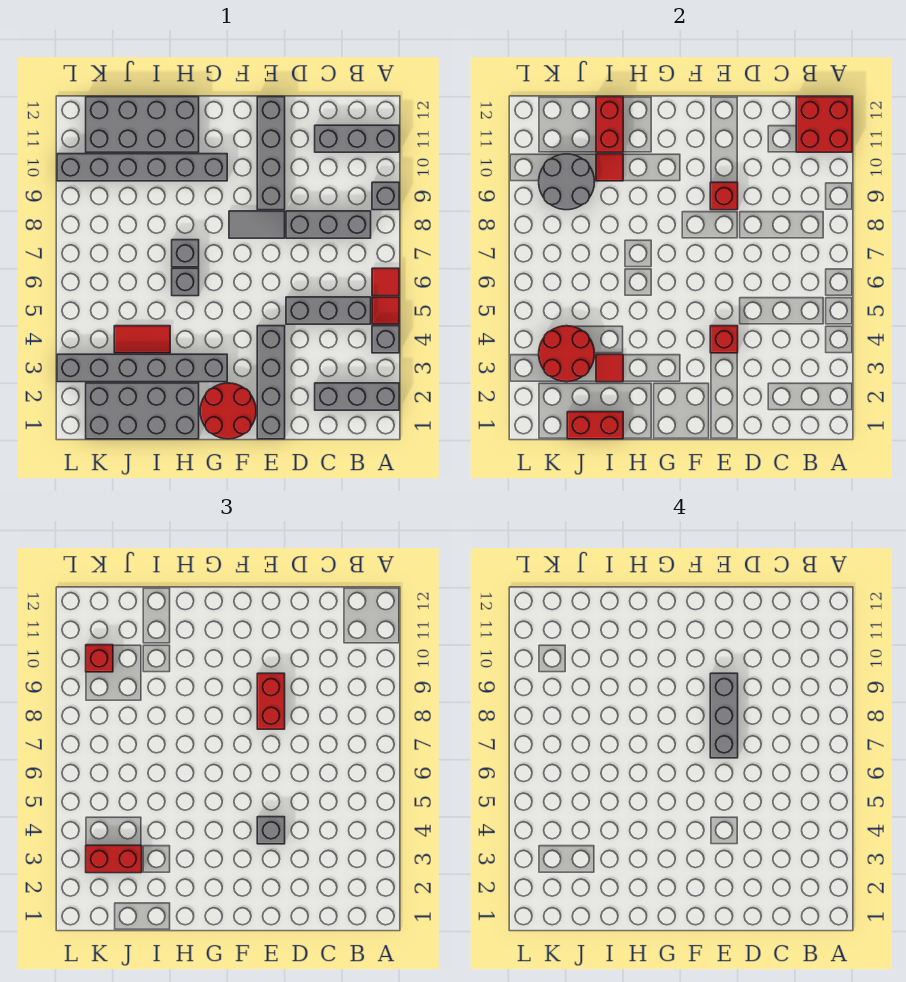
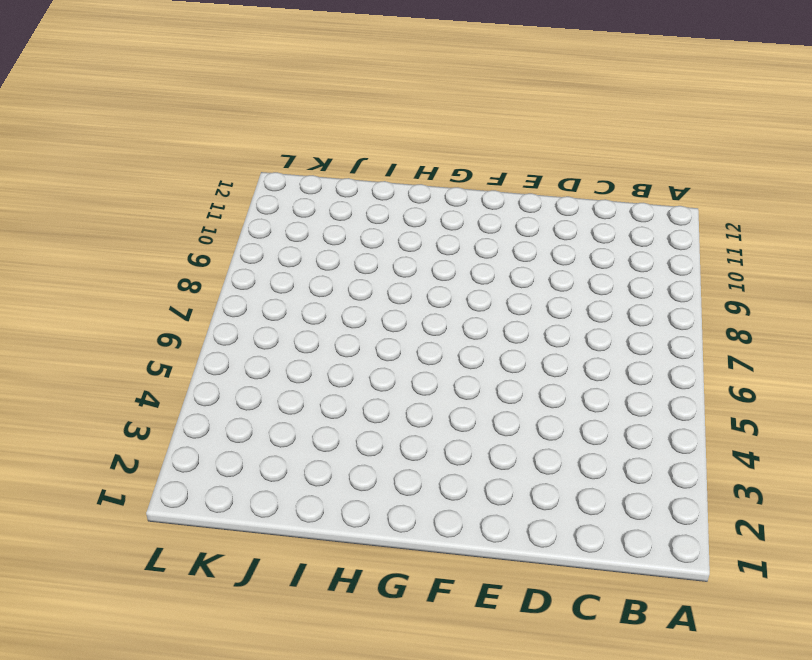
none -> grey 1x3 brick [315,383,399,410]
none -> grey 1x1 brick [372,326,399,353]
none -> red 1x1 tile [372,297,399,324]
none -> red 1x1 tile [372,268,399,296]

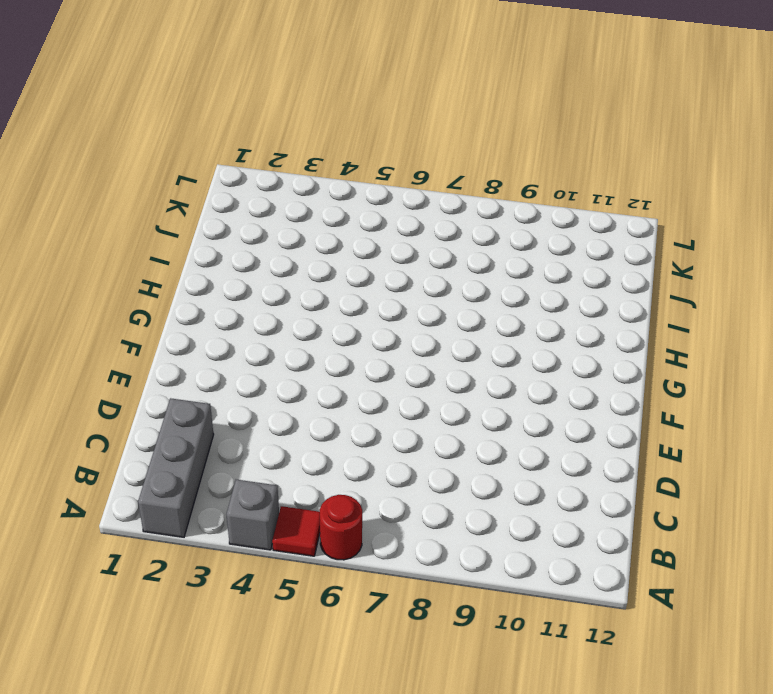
red 1x1 round brick [320,495,362,560] -> red 1x1 tile [372,268,399,296]
none -> grey 1x1 brick [372,182,399,210]
none -> grey 1x3 brick [315,125,399,152]
none -> grey 1x3 brick [286,297,371,324]
none -> grey 1x3 brick [286,211,371,238]

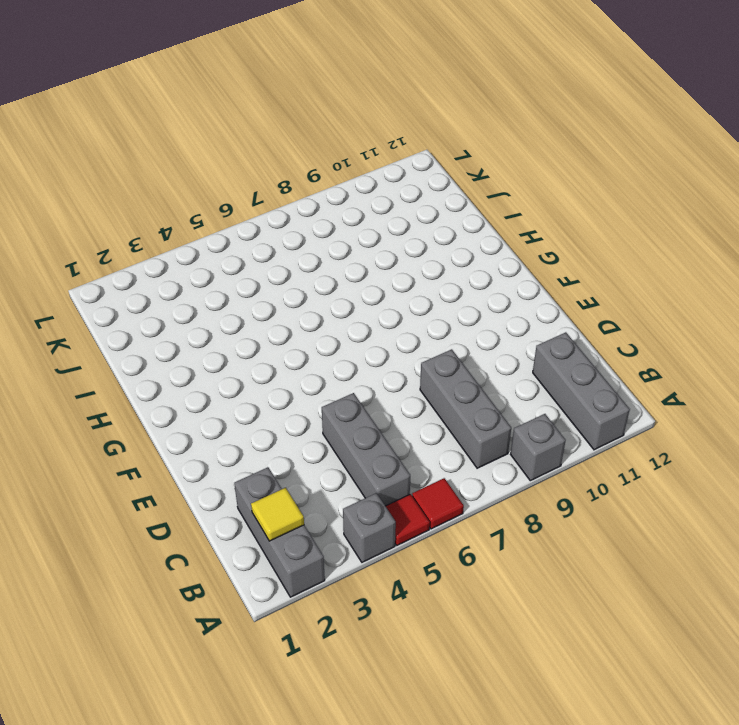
yellow 1x1 tile [251,488,304,541] -> none
none -> grey 1x4 brick [257,326,285,439]
none -> grey 1x2 tile [229,211,285,238]
none -> grey 1x4 brick [257,97,285,210]
none -> red 2x2 round brick [200,383,256,439]

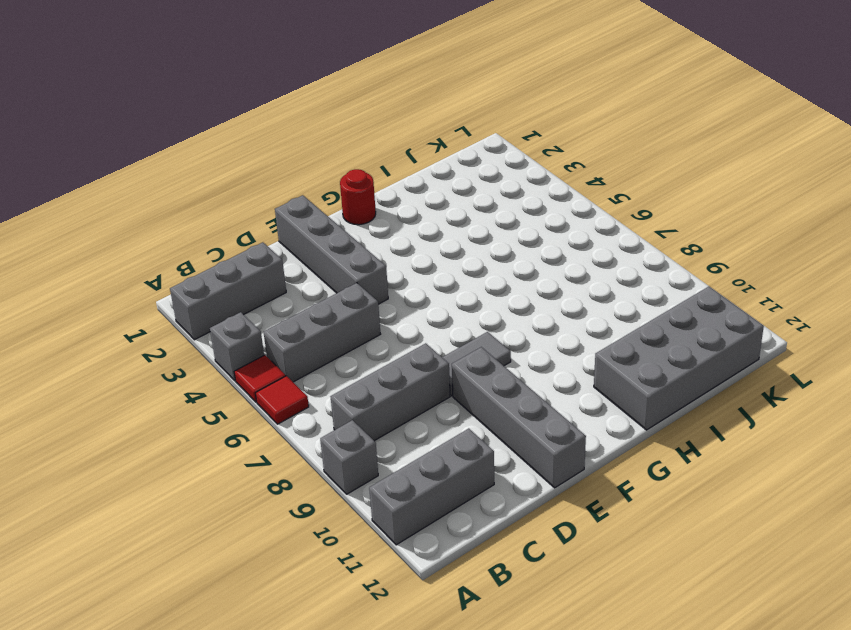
red 1x1 round brick [340,169,376,225] -> red 2x2 round brick [200,383,256,439]
none -> grey 1x6 brick [57,354,227,382]
none -> grey 1x6 brick [57,154,227,181]
none -> grey 2x4 brick [86,383,199,439]
none -> grey 1x1 brick [172,268,199,296]

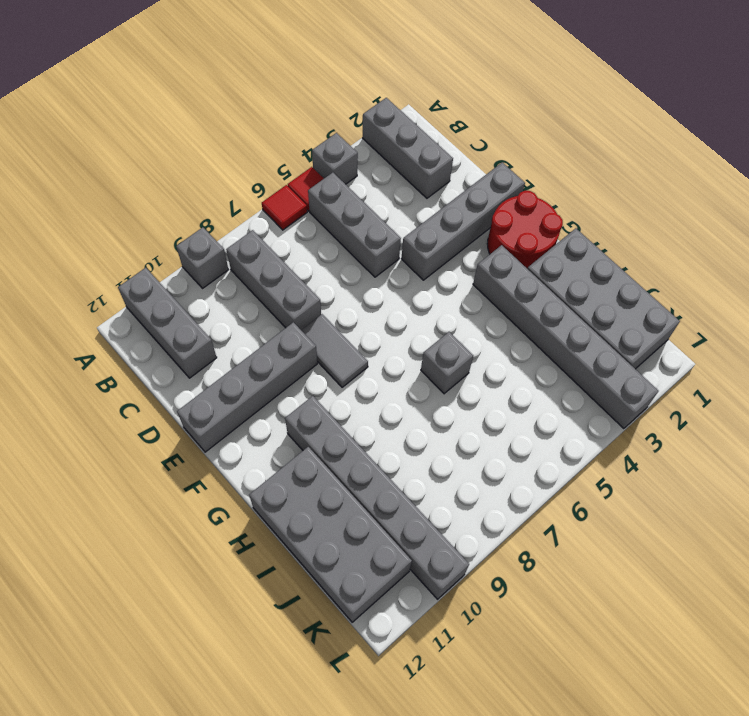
none -> grey 1x1 brick [172,240,199,267]
none -> red 1x2 tile [114,326,170,353]
none -> red 2x2 brick [796,97,852,152]
none -> red 1x1 brick [710,326,738,353]

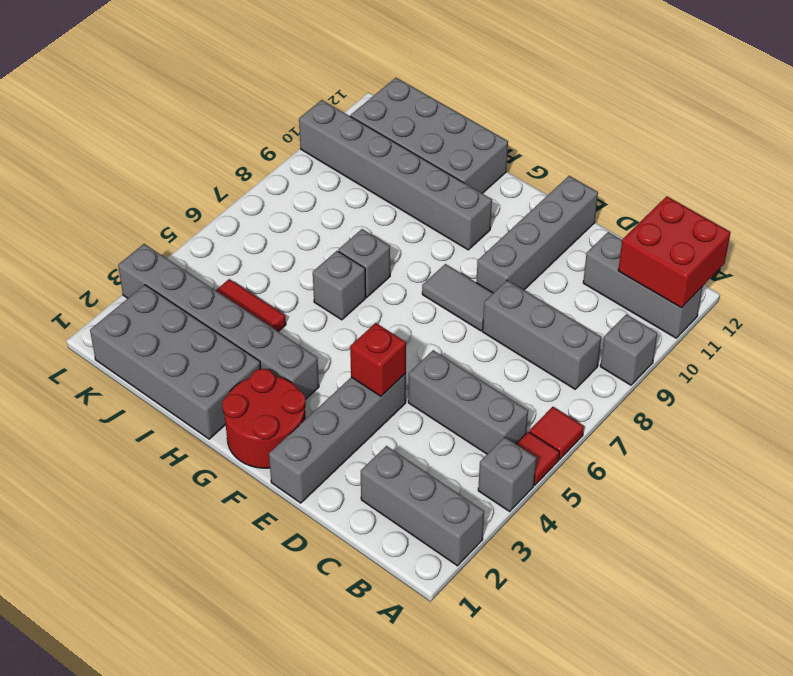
none -> red 1x1 brick [710,182,738,210]
none -> red 1x2 brick [567,412,623,439]
none -> red 1x1 tile [596,354,623,382]
none -> red 1x1 tile [596,154,623,181]

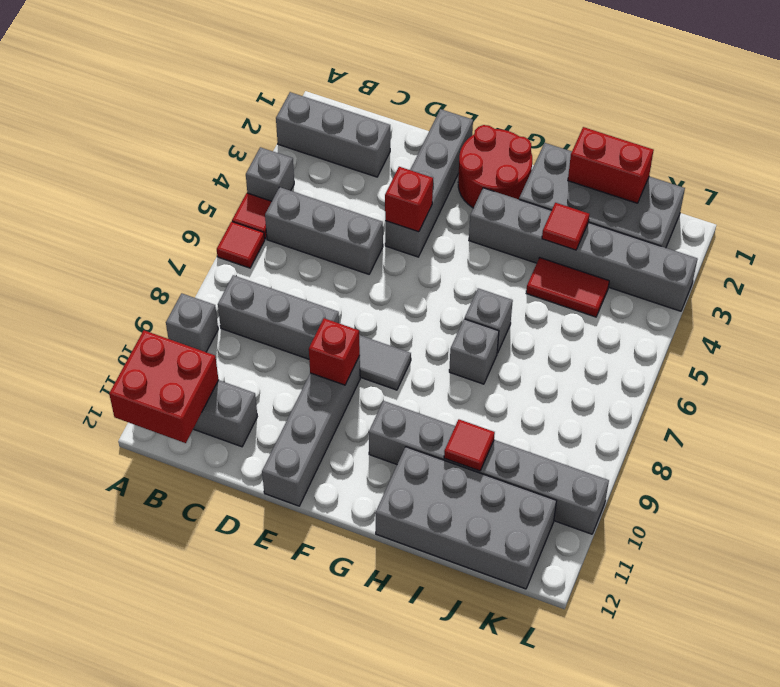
none -> red 1x2 brick [596,97,623,152]
none -> red 2x2 round brick [539,326,595,382]
none -> grey 2x2 round brick [539,154,594,210]
none -> grey 1x1 brick [257,817,285,844]

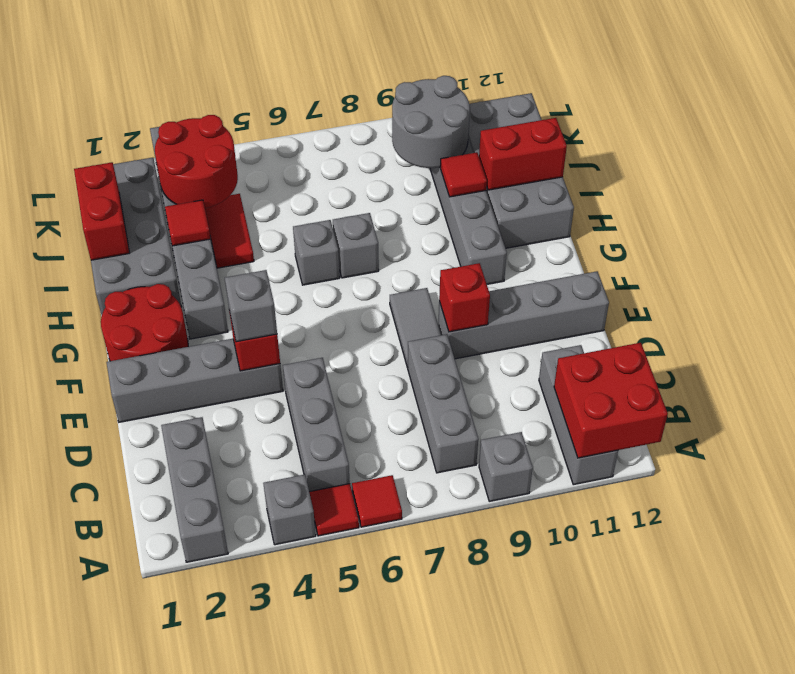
none -> red 1x2 brick [257,673,285,729]
none -> red 1x2 brick [86,845,142,873]
none -> red 1x1 brick [86,645,113,672]
none -> grey 1x3 brick [710,673,738,758]

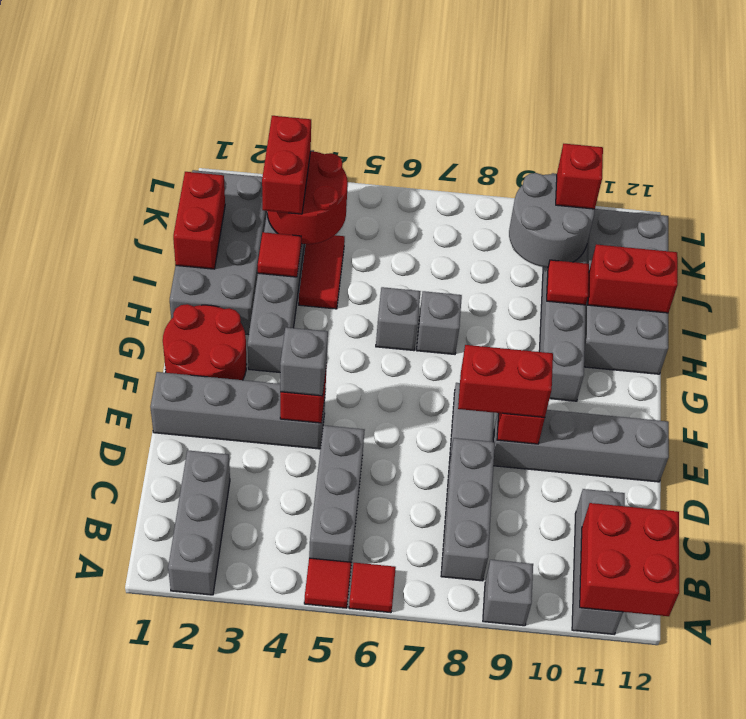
none -> grey 1x1 brick [372,326,399,353]
none -> grey 1x3 brick [710,673,738,758]

